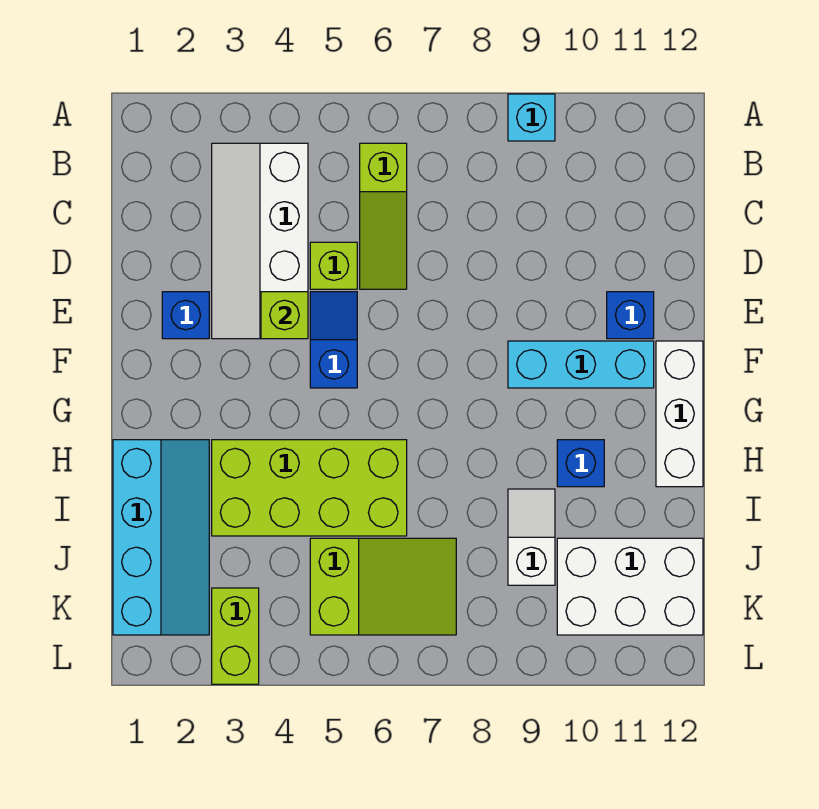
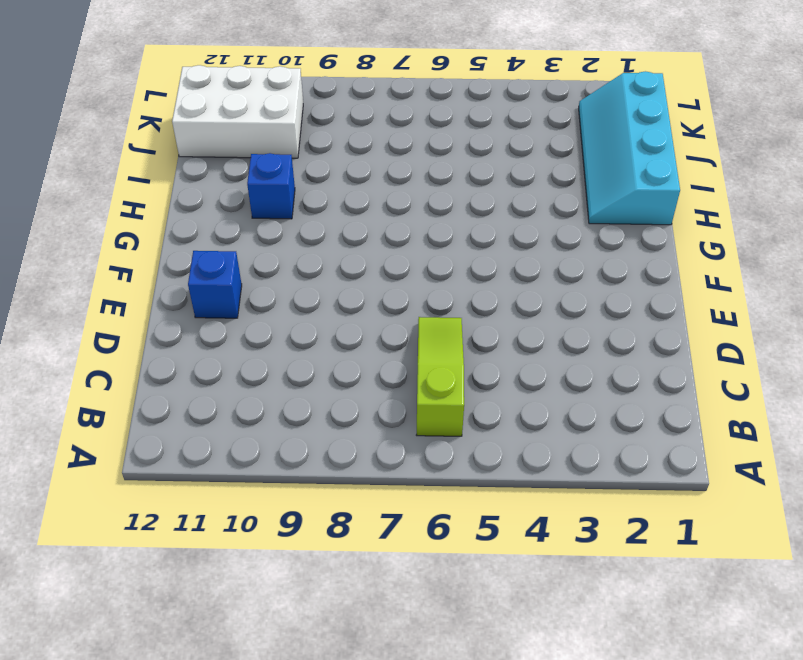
none -> cyan 1x1 brick [508,94,555,141]
none -> white 2x4 slope [212,143,308,339]
none -> lime 1x1 brick [310,242,357,289]

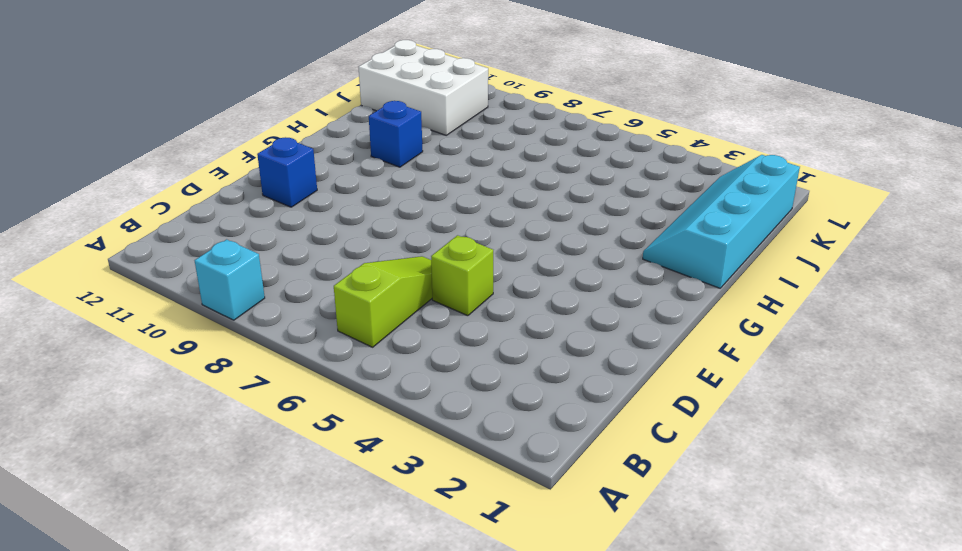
none -> white 2x4 slope [212,143,308,339]
none -> blue 1x1 brick [162,292,209,339]
none -> blue 1x2 slope [310,292,357,388]

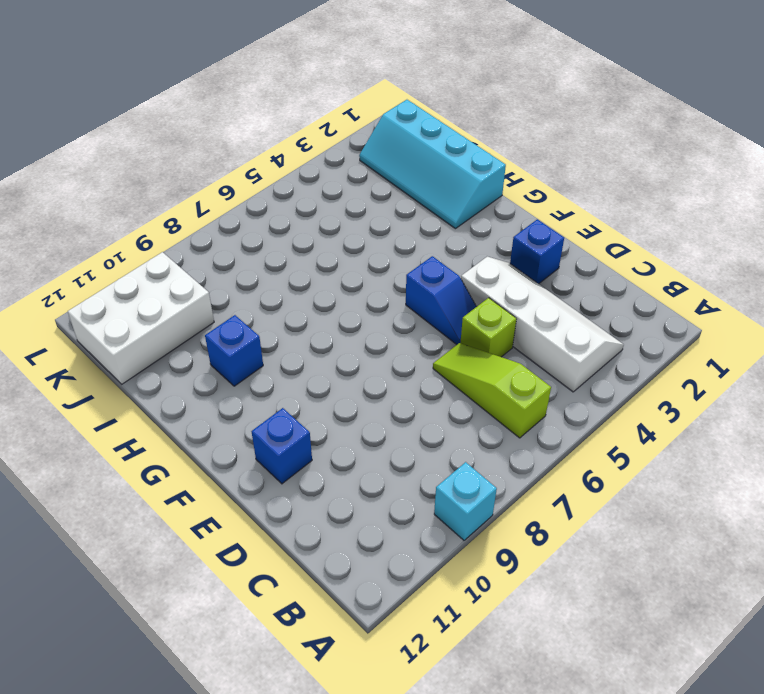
none -> cyan 1x3 brick [508,341,654,388]
none -> white 1x3 brick [656,341,703,487]
none -> lime 2x4 brick [212,440,407,536]

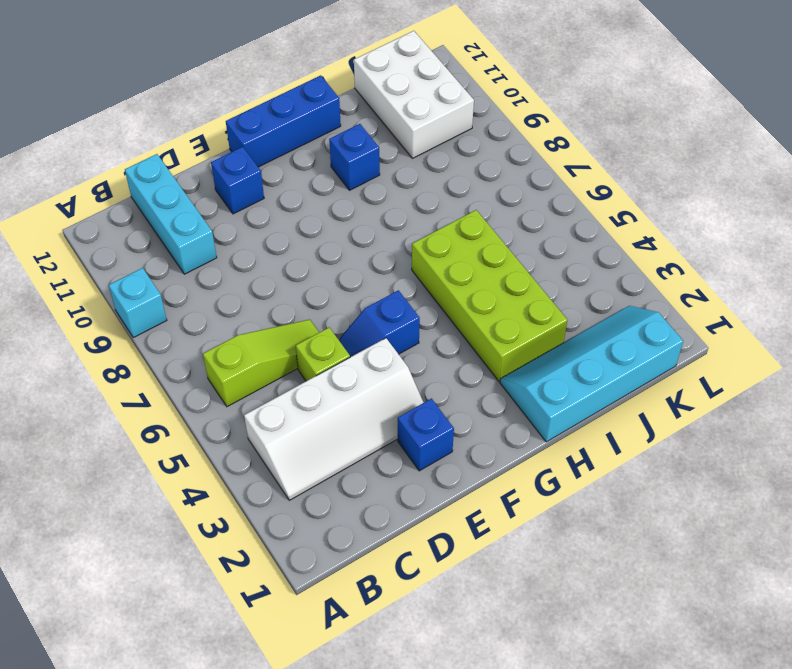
cyan 1x3 brick [125,154,217,274] -> cyan 1x3 brick moved to [508,341,654,388]
blue 1x3 brick [226,75,341,167] -> white 1x3 brick [656,341,703,487]
none -> white 1x2 slope [508,489,555,585]
none -> lime 2x3 slope [310,538,456,635]
none -> lime 1x2 brick [212,588,259,684]

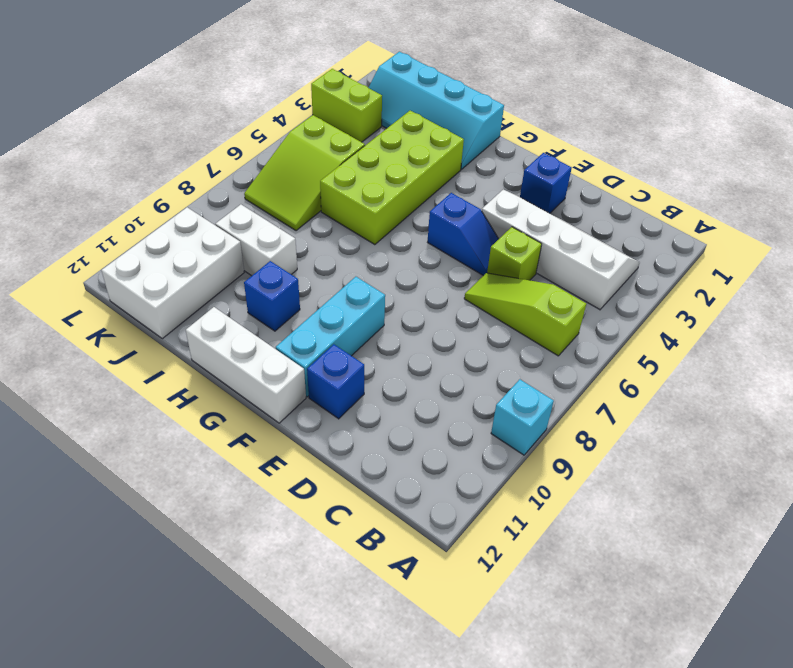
white 1x2 brick [215,204,297,276] -> white 1x2 slope [508,489,555,585]
none -> lime 1x1 brick [261,292,308,339]

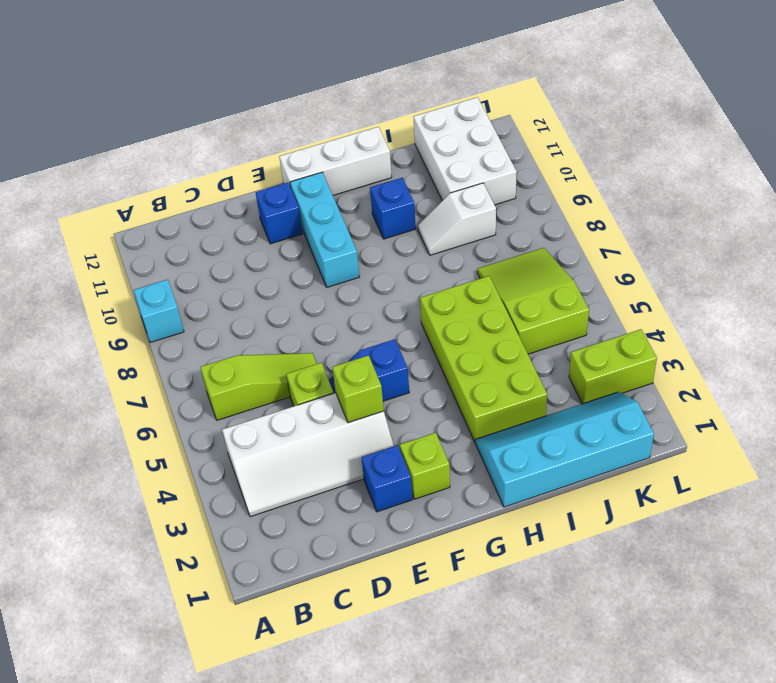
lime 1x1 brick [400,433,450,499] -> none

